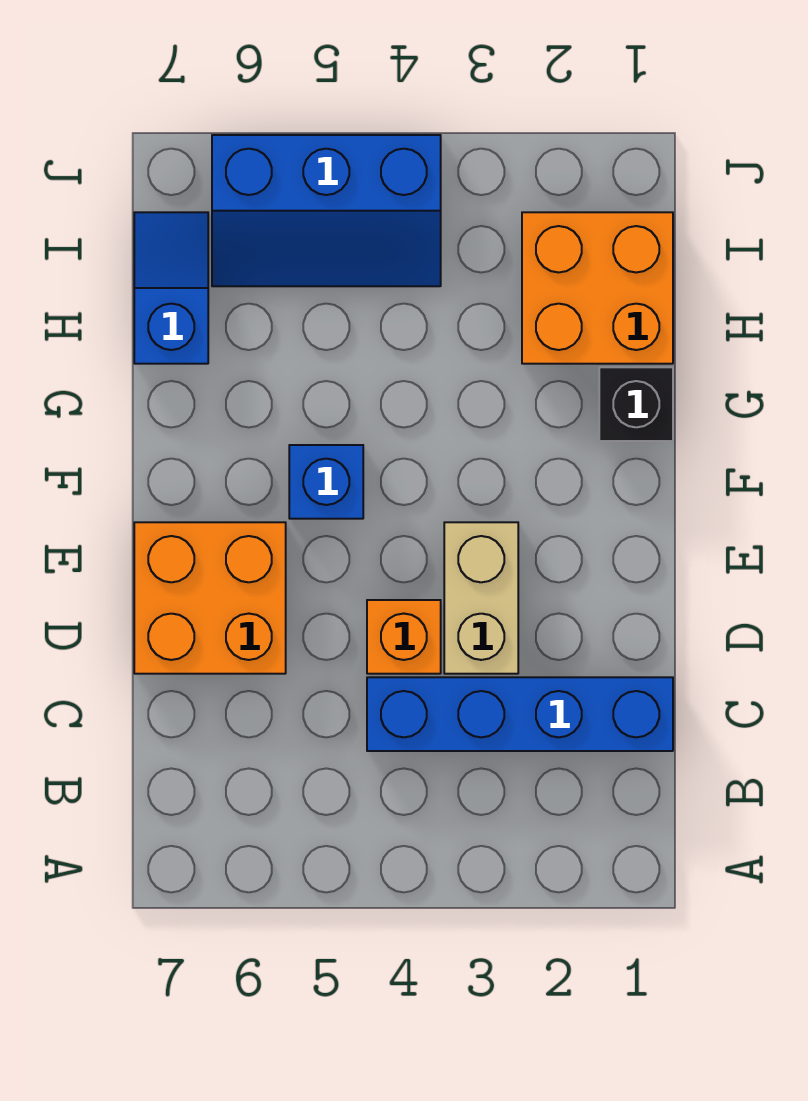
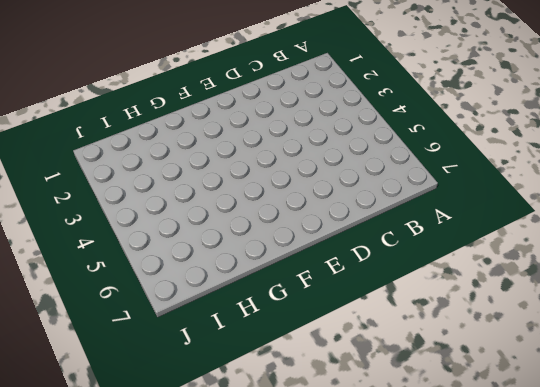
none -> blue 1x4 brick [367,677,673,751]
none -> tan 1x2 brick [444,522,518,674]

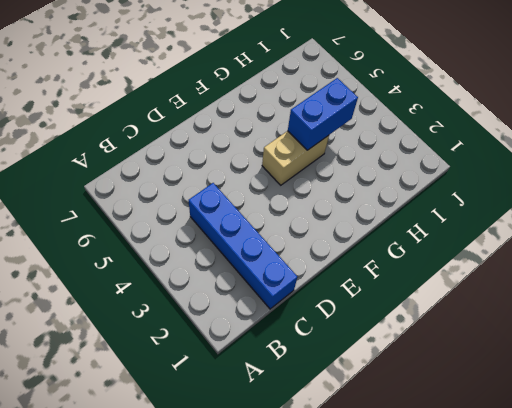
tan 1x2 brick [262,131,329,185] -> tan 1x2 brick moved to [444,522,518,674]
blue 1x2 brick [288,78,358,150] -> none
none -> orange 1x1 brick [367,600,441,674]
none -> orange 2x2 brick [134,522,286,674]

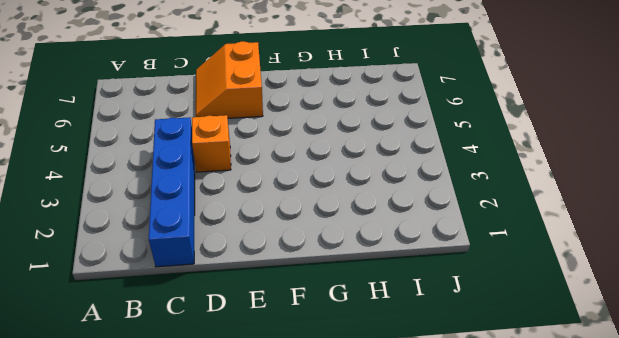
orange 2x2 slope [196,41,263,118] -> orange 2x2 brick [134,522,286,674]
none -> tan 1x2 brick [444,522,518,674]
none -> blue 1x1 brick [289,445,363,519]

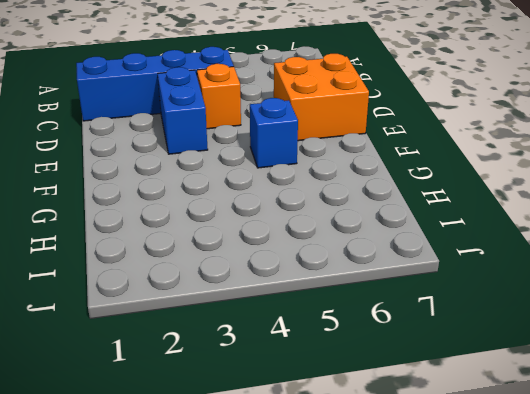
blue 1x2 brick [158,67,208,154] -> tan 1x2 brick [444,522,518,674]
none -> black 1x1 brick [599,367,673,441]
none -> orange 2x2 brick [522,212,673,364]

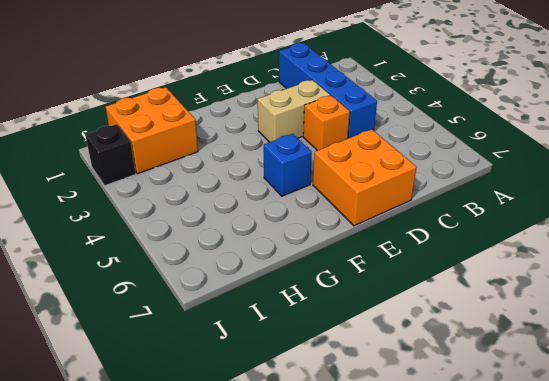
black 1x1 brick [85,124,136,186] -> black 1x1 brick moved to [599,367,673,441]
none -> blue 1x2 slope [134,212,208,364]
none -> blue 2x3 slope [212,135,441,286]

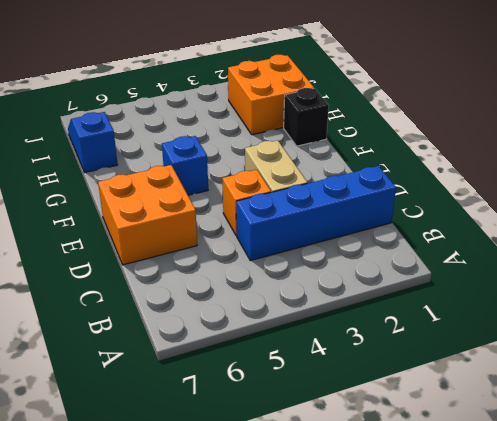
none -> blue 2x3 slope [212,135,441,286]

